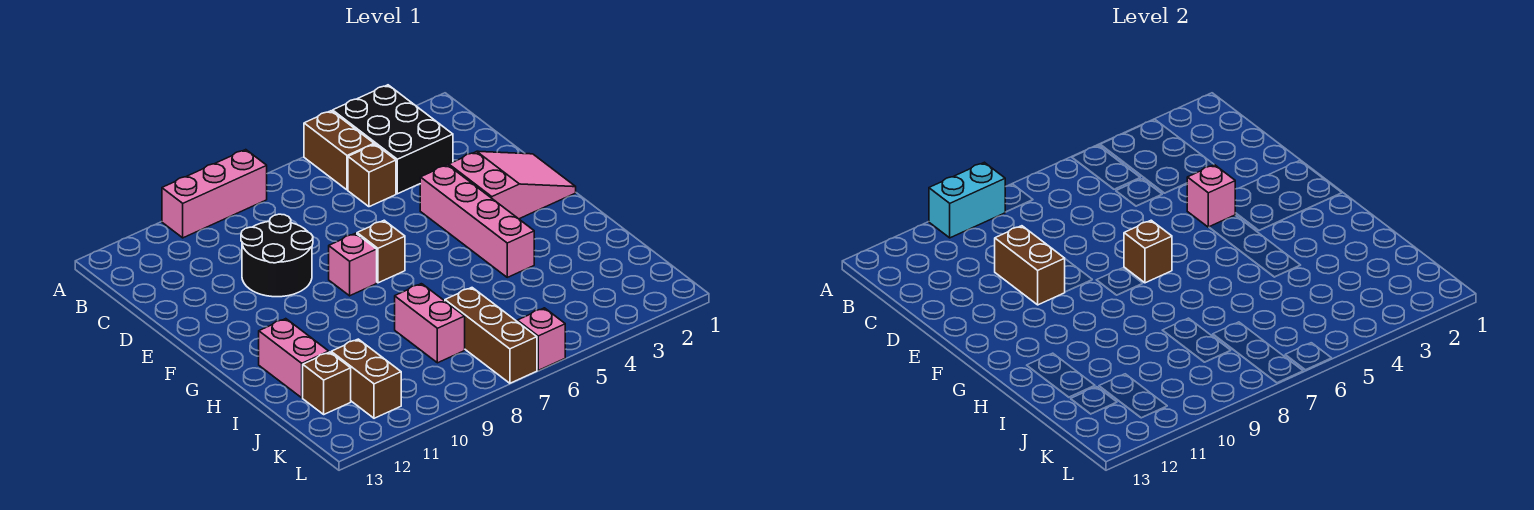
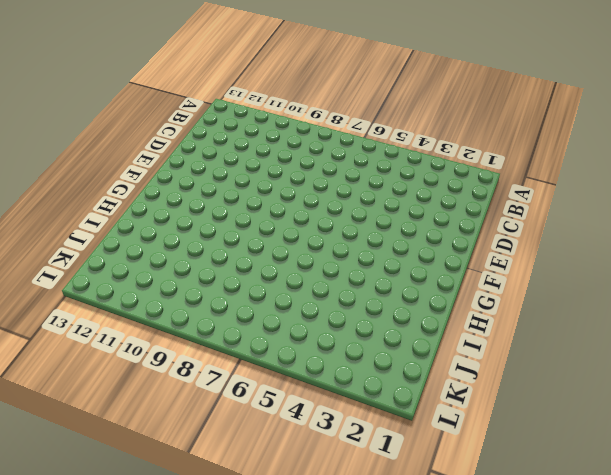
none -> black 2x3 brick [333,85,453,194]
none -> brown 1x2 brick [304,111,374,190]
none -> pink 1x3 brick [162,150,267,238]

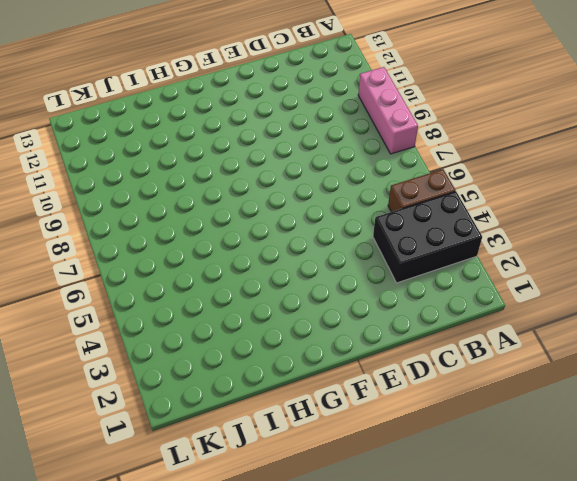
none -> brown 1x1 brick [348,144,396,207]
none -> black 2x2 round brick [241,214,313,297]
none -> pink 2x3 slope [449,151,576,219]

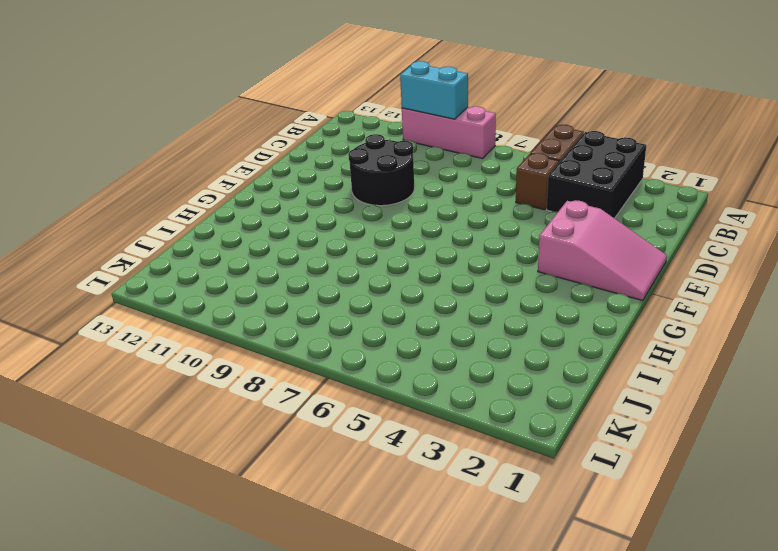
none -> pink 1x4 brick [420,165,534,277]
none -> brown 1x1 brick [357,220,405,283]
none -> pink 1x1 brick [329,233,377,296]

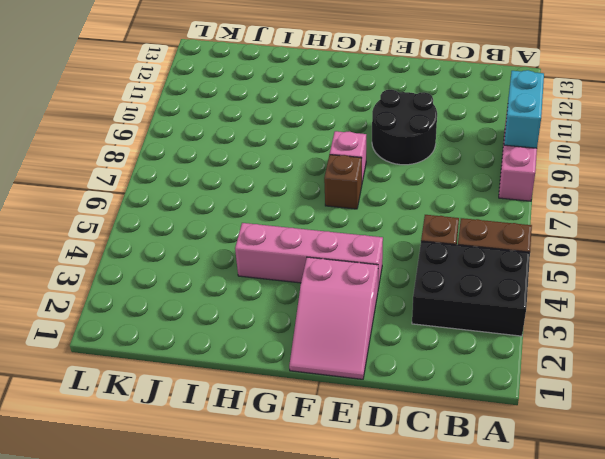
none -> pink 1x2 brick [259,319,329,398]
none -> pink 1x2 brick [395,284,465,363]
none -> brown 1x3 brick [445,288,537,383]

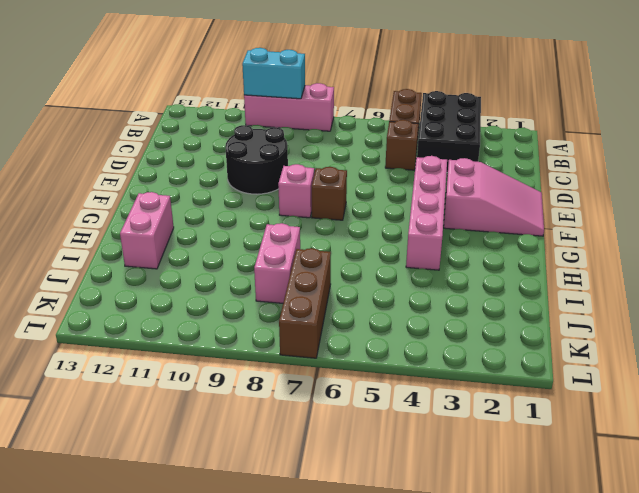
none -> brown 1x2 brick [331,339,401,418]
none -> brown 1x1 brick [303,352,351,414]
none -> pink 1x1 brick [517,308,565,370]

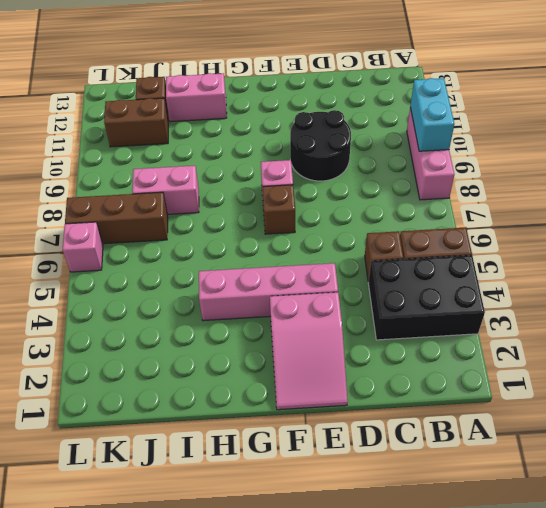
none -> brown 1x2 brick [995,226,1065,305]
none -> pink 1x1 brick [1187,165,1235,227]
none -> brown 1x1 brick [1124,220,1172,283]

